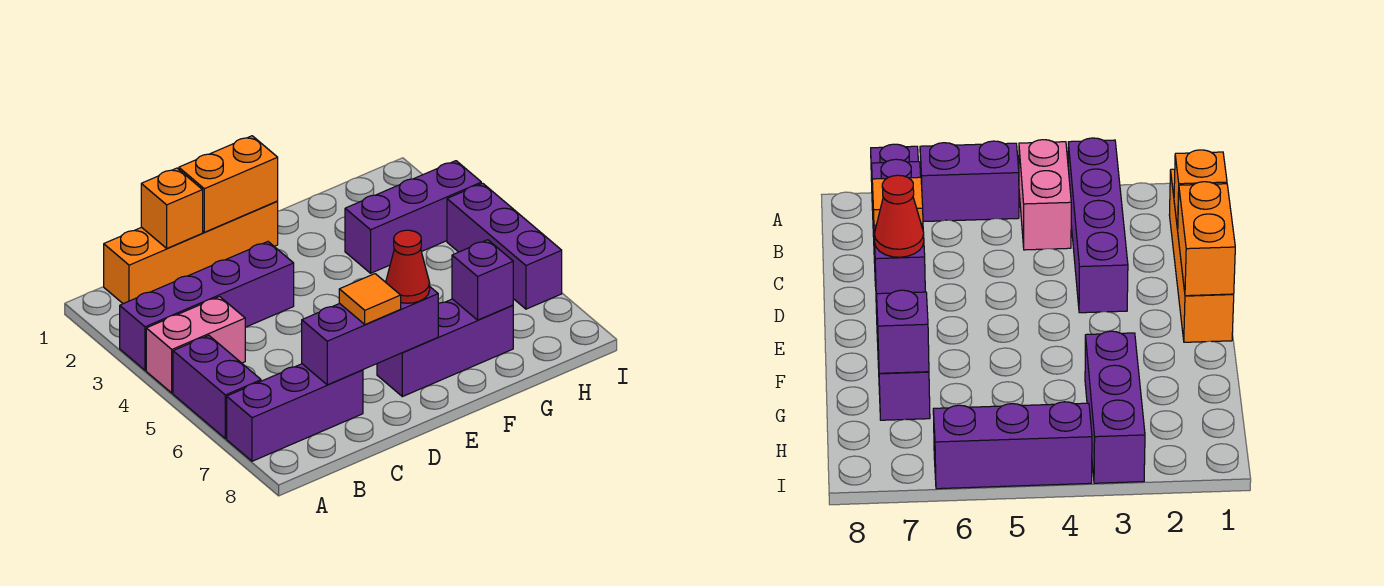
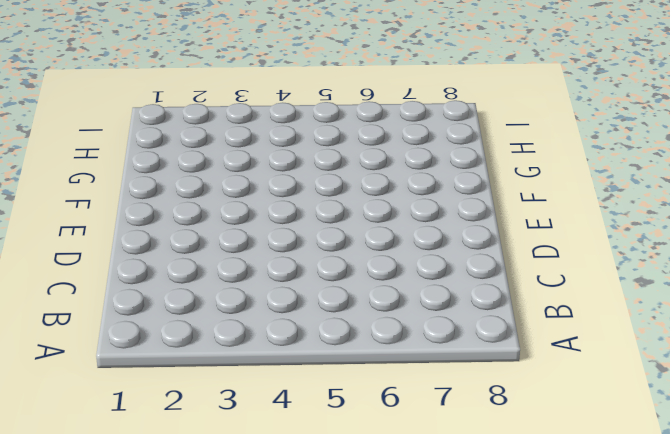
none -> purple 1x4 brick [120,242,294,370]
none -> pink 1x2 brick [146,297,246,393]
none -> purple 1x2 brick [173,335,261,439]

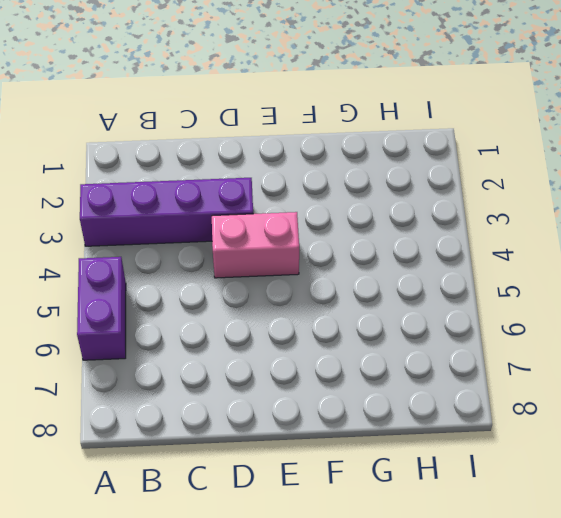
pink 1x2 brick [212,212,299,278] -> pink 1x2 brick moved to [146,297,246,393]
none -> purple 1x3 brick [227,364,363,461]
none -> orange 1x4 brick [104,201,278,304]
none -> purple 1x3 brick [377,299,513,397]

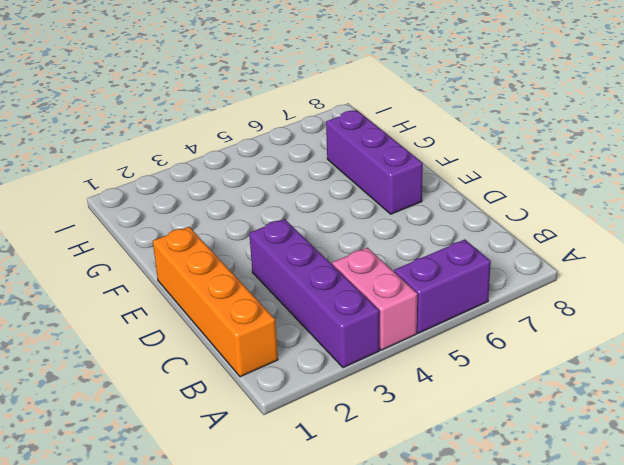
none -> purple 1x3 brick [227,364,363,461]
none -> purple 1x3 brick [345,161,481,273]
none -> purple 1x3 brick [447,183,562,309]

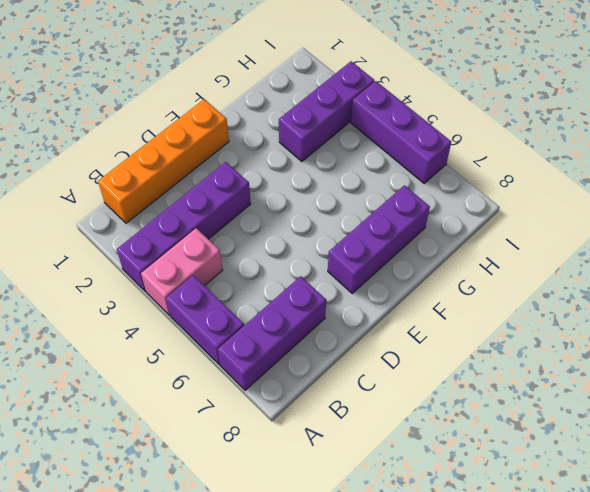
none -> orange 1x1 brick [141,168,203,248]
none -> purple 1x3 brick [302,287,438,385]
none -> orange 1x2 brick [179,136,278,232]

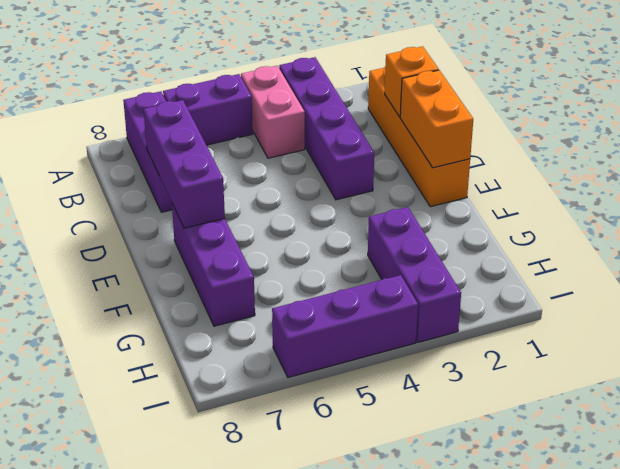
none -> purple 1x1 brick [452,240,513,320]
none -> orange 1x1 tile [339,274,401,324]
none -> red 1x1 cone [386,230,430,303]

